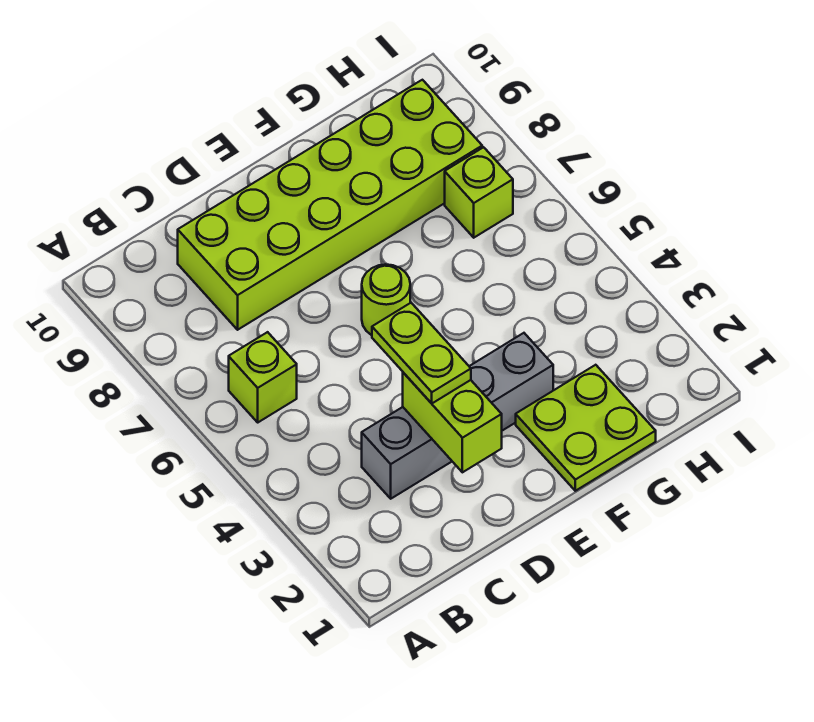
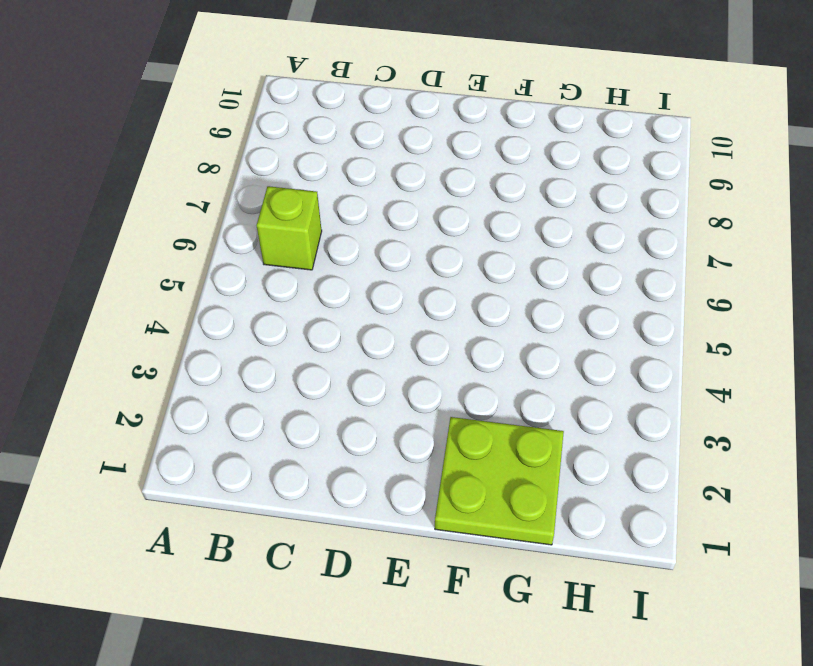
none -> grey 1x4 brick [362,333,553,499]
none -> lime 2x6 brick [178,80,482,330]

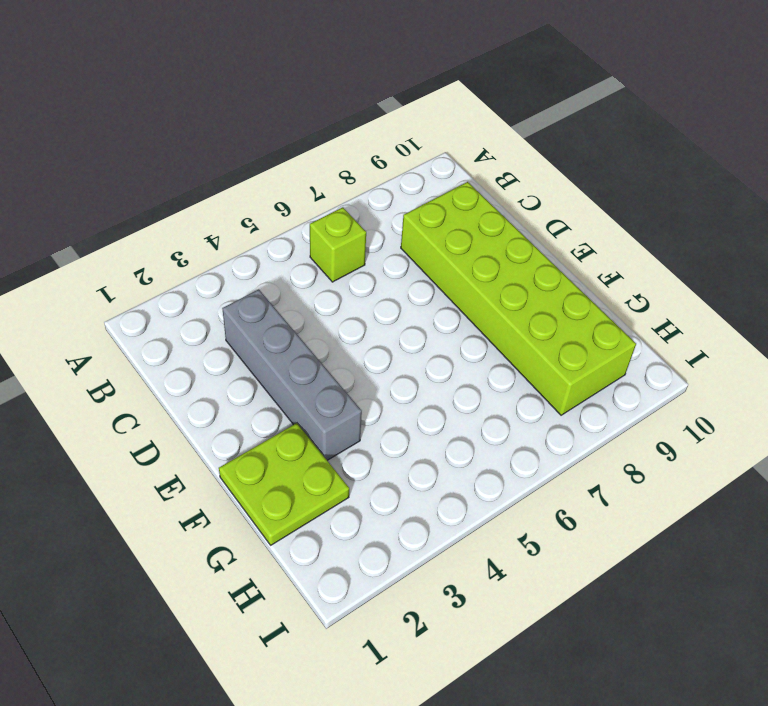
none -> lime 1x1 round brick [362,264,410,335]
none -> lime 1x1 brick [445,147,513,238]

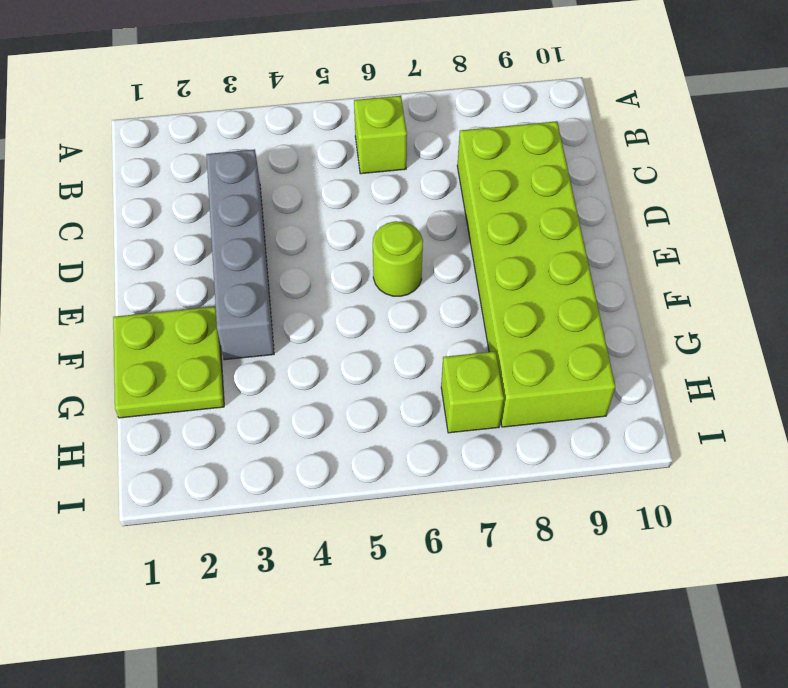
none -> lime 1x2 brick [403,373,502,472]
none -> lime 1x2 plate [372,303,471,403]

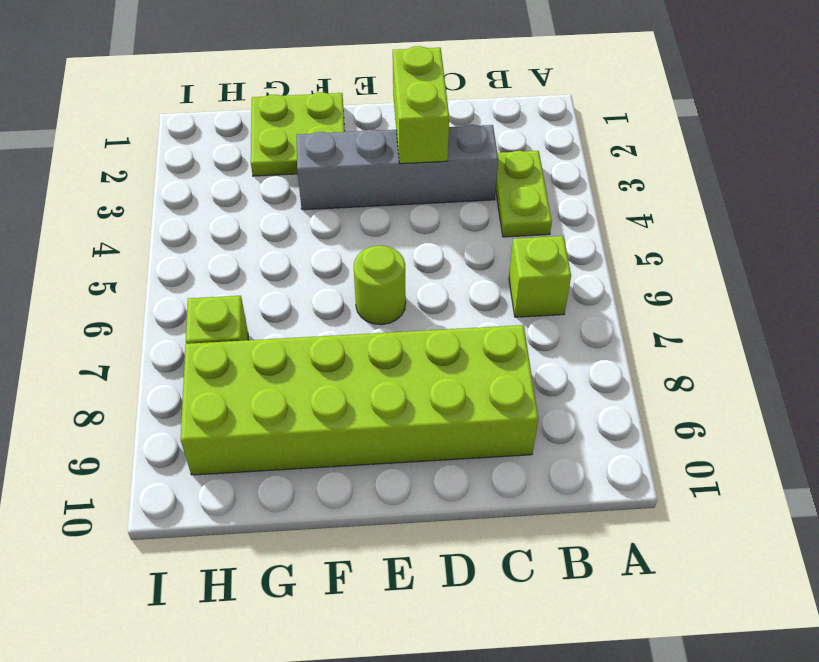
lime 1x2 plate [496,151,552,237] -> lime 1x2 plate moved to [372,303,471,403]

